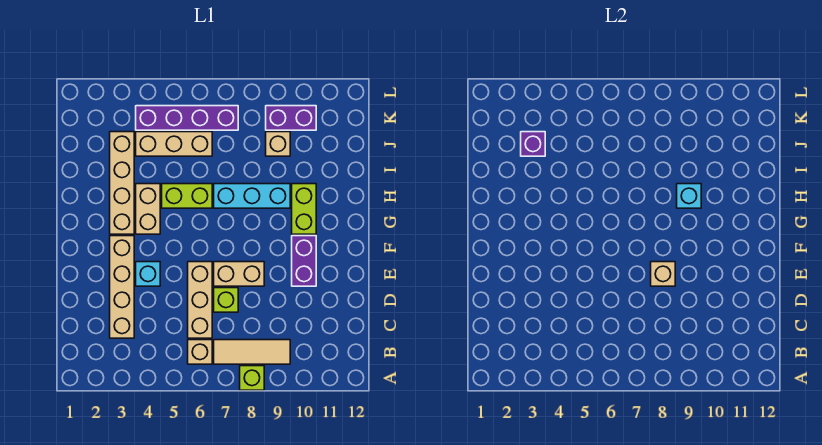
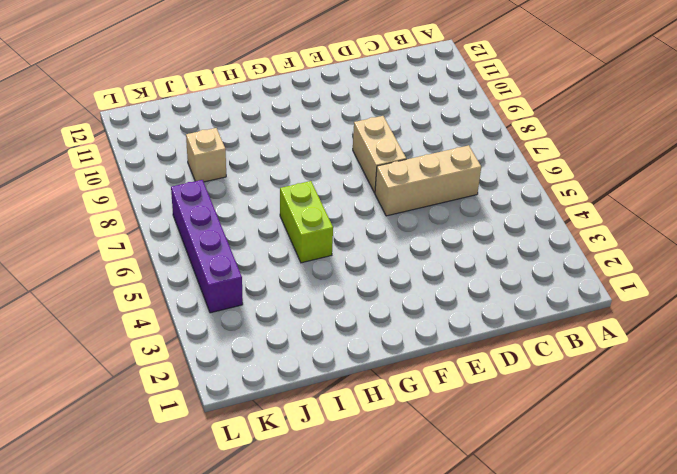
none -> lime 1x1 brick [240,366,264,390]
none -> tan 1x1 brick [188,340,212,364]
none -> tan 1x3 tile [214,340,290,364]

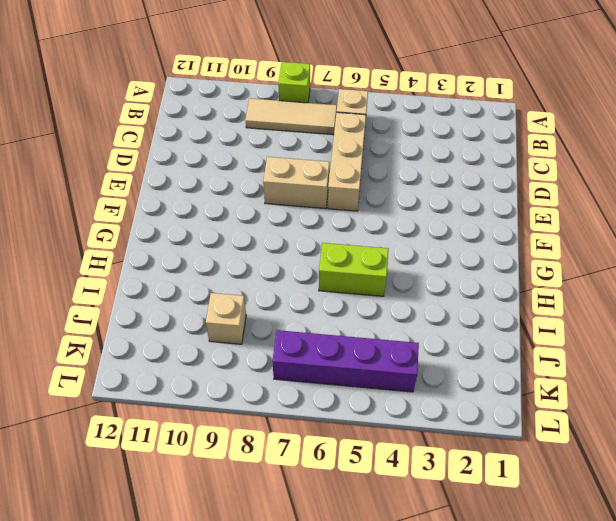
none -> tan 1x4 brick [110,236,134,338]
none -> lime 1x1 brick [214,288,238,312]
none -> cyan 1x1 brick [136,262,160,286]

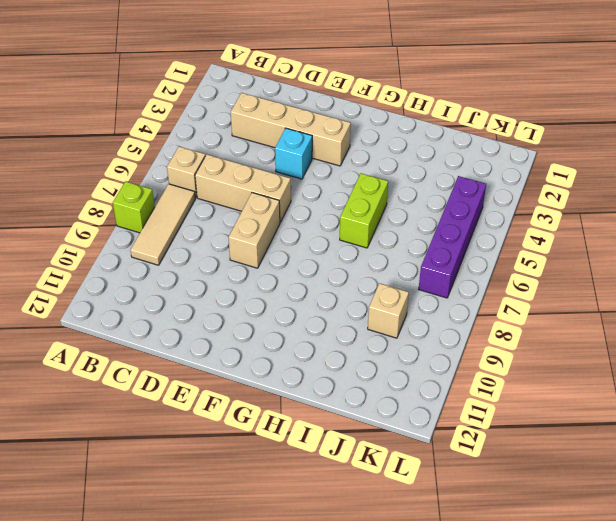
none -> lime 1x1 brick [214,288,238,312]
none -> purple 1x2 brick [292,236,316,286]
none -> tan 1x4 brick [110,132,134,234]

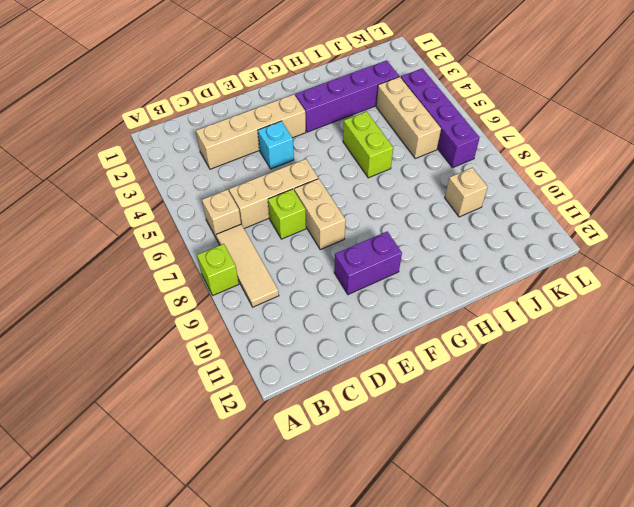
purple 1x4 brick [295,60,399,132] -> tan 1x4 brick [110,132,134,234]
none -> tan 1x2 brick [136,184,160,234]
none -> lime 1x2 brick [292,184,316,234]
none -> cyan 1x3 brick [214,184,290,208]

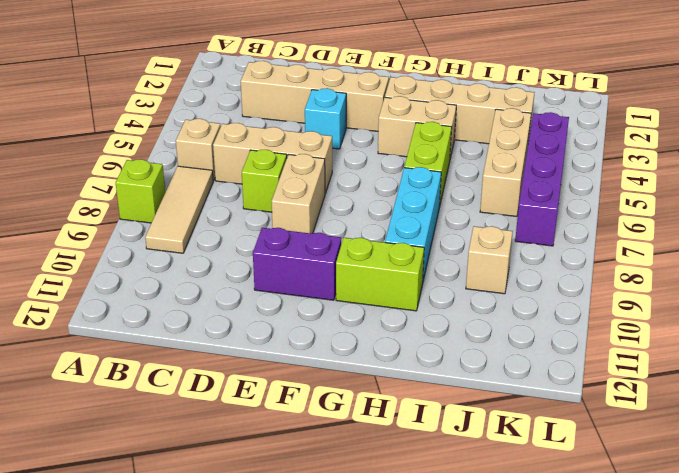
none -> purple 1x2 brick [266,106,316,130]
none -> tan 1x1 brick [651,262,675,286]
none -> cyan 1x1 brick [677,184,701,208]

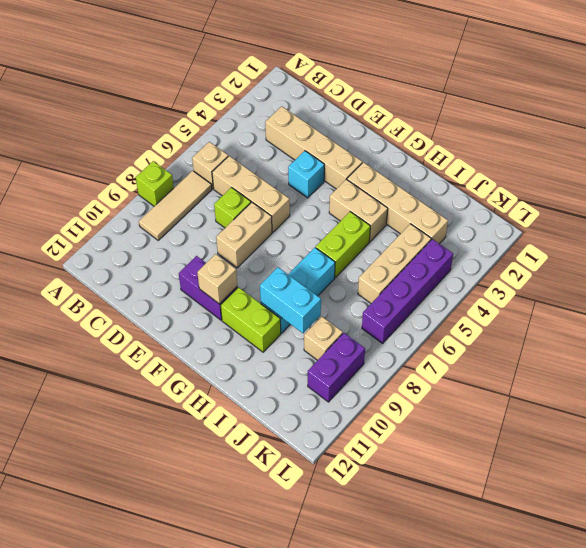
tan 1x1 brick [197,254,237,304] -> tan 1x1 brick moved to [651,262,675,286]
cyan 1x2 brick [260,267,321,333] -> cyan 1x1 brick [677,184,701,208]
none -> purple 1x1 brick [521,132,545,156]

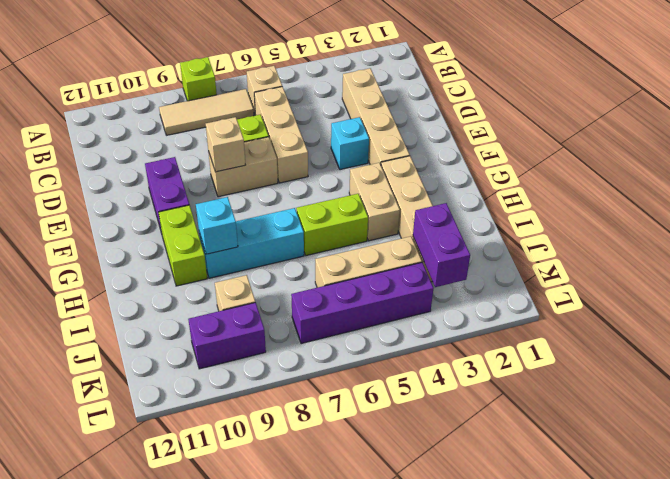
purple 1x2 brick [413,203,470,287] -> purple 1x1 brick [521,132,545,156]

